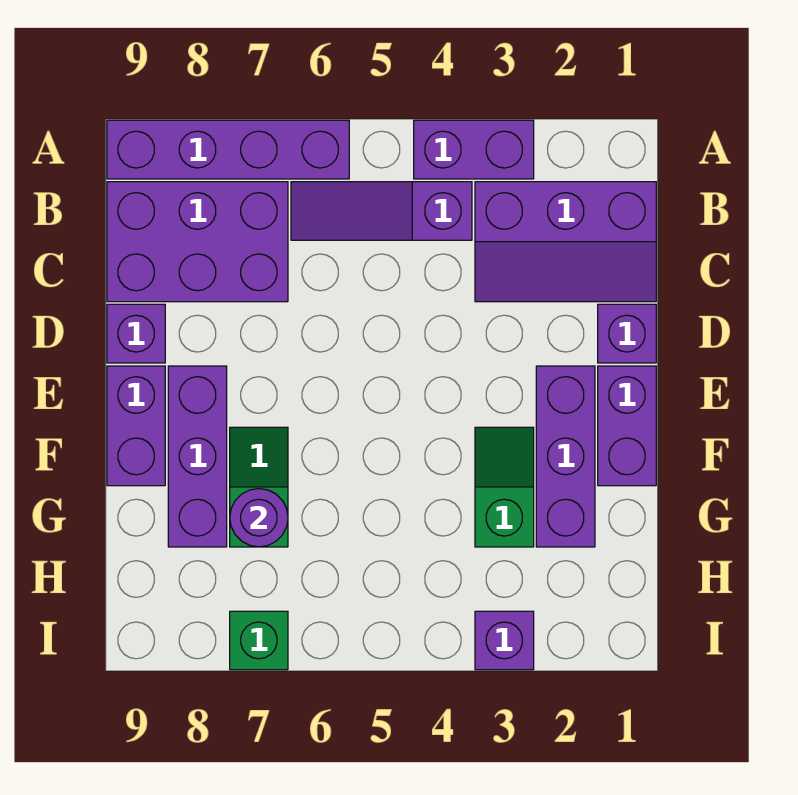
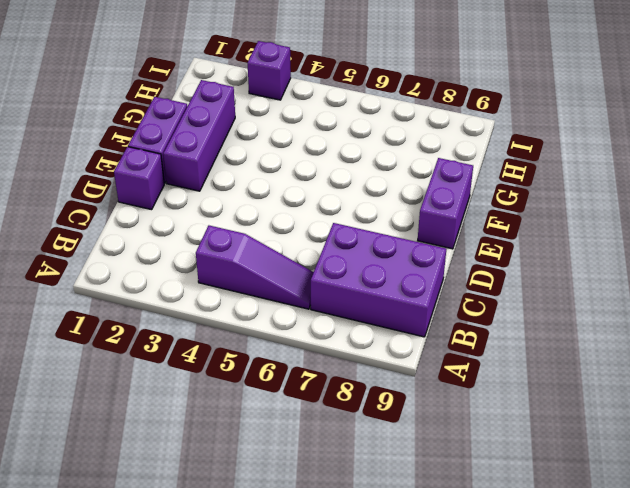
none -> purple 1x2 brick [414,120,534,179]
none -> purple 1x4 brick [107,120,349,179]
none -> purple 2x3 slope [475,182,656,302]

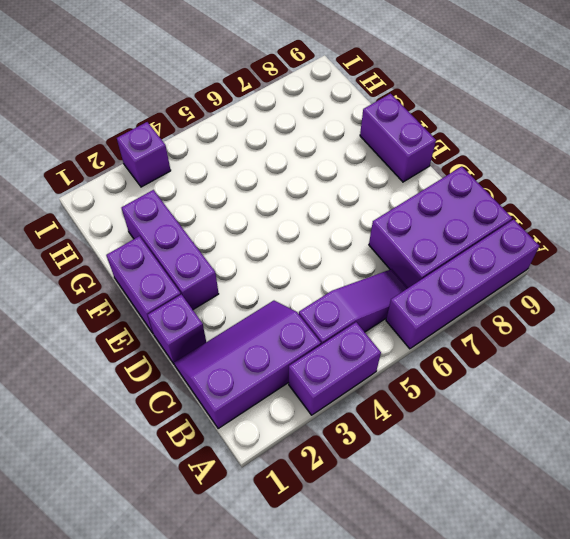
none -> purple 1x1 brick [107,304,165,363]
none -> purple 1x3 brick [168,366,227,547]
none -> green 1x2 slope [475,427,534,547]

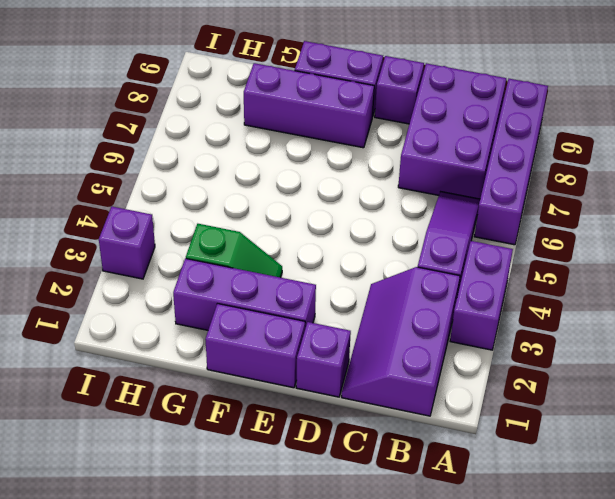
none -> green 1x2 slope [230,427,288,547]
none -> green 1x1 brick [230,611,288,670]
none -> purple 1x1 round brick [230,489,288,547]

